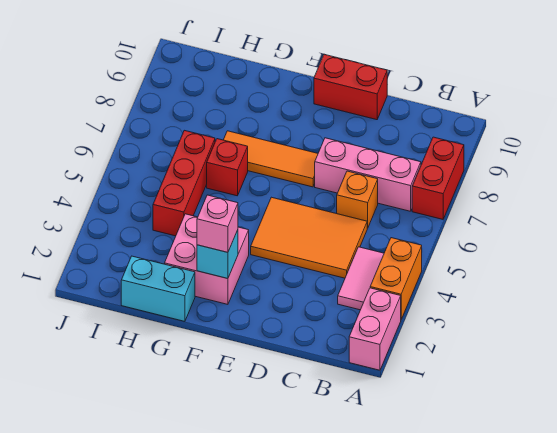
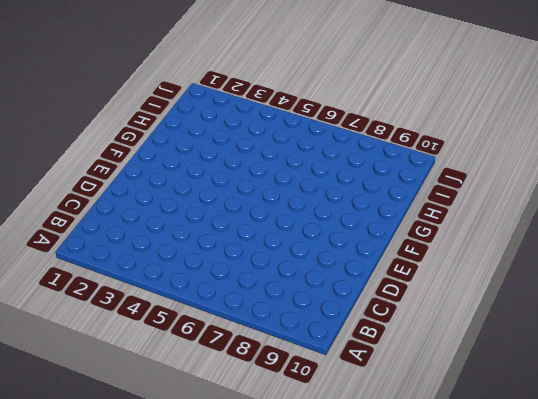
none -> pink 1x2 brick [349,288,401,370]
none -> orange 1x2 brick [370,238,422,319]
none -> red 1x2 brick [412,137,464,219]

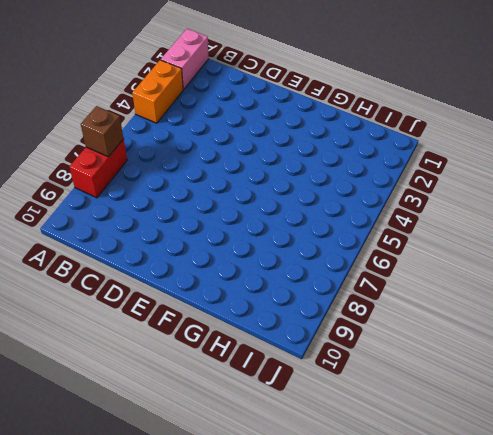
brown 1x1 brick [81,106,124,157] -> none
none -> pink 1x2 tile [338,247,384,310]
none -> pink 1x3 brick [315,138,421,211]
none -> orange 2x3 tile [251,197,367,278]

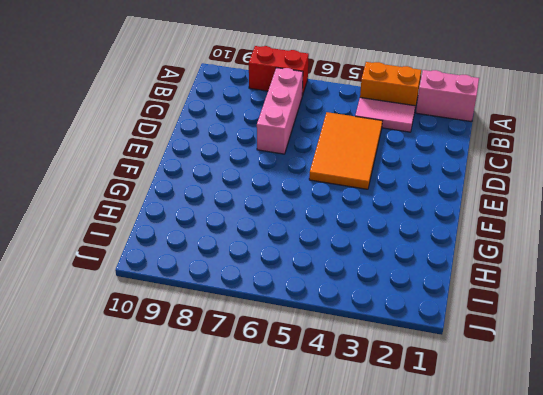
none -> orange 1x1 brick [337,171,378,228]
none -> red 1x2 brick [314,54,387,120]
none -> orange 1x3 tile [224,131,318,187]

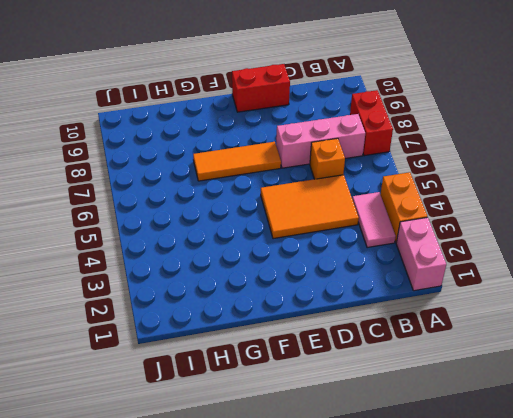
none -> pink 2x2 brick [165,214,249,304]
none -> cyan 1x2 brick [121,256,195,321]
none -> red 1x1 brick [207,139,248,196]

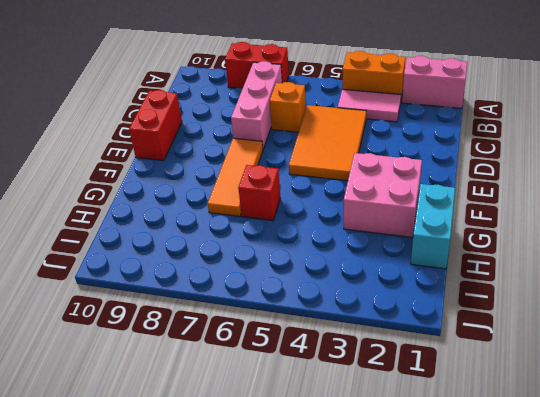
none -> red 1x3 brick [153,130,215,236]
none -> cyan 1x1 brick [197,230,238,279]
none -> pink 1x1 brick [197,195,238,252]

